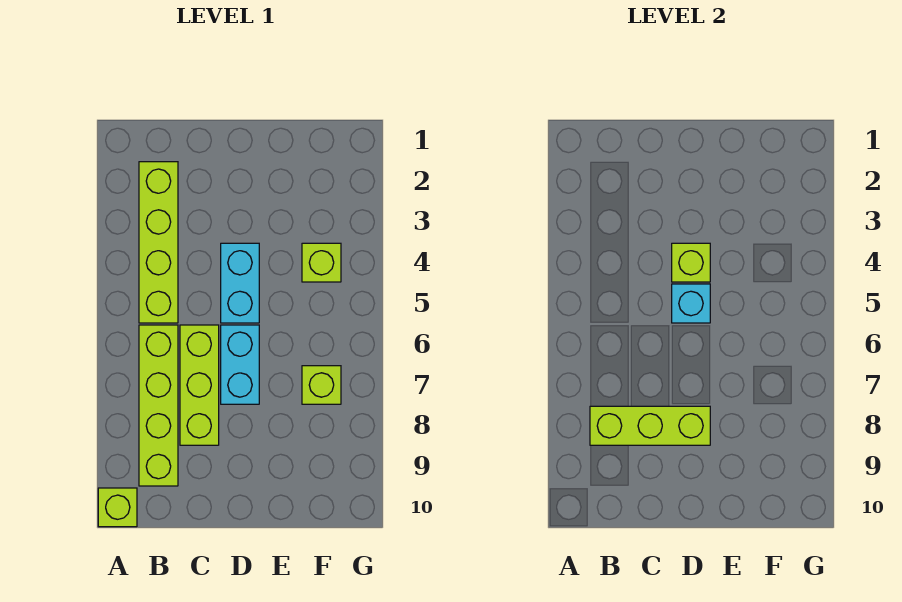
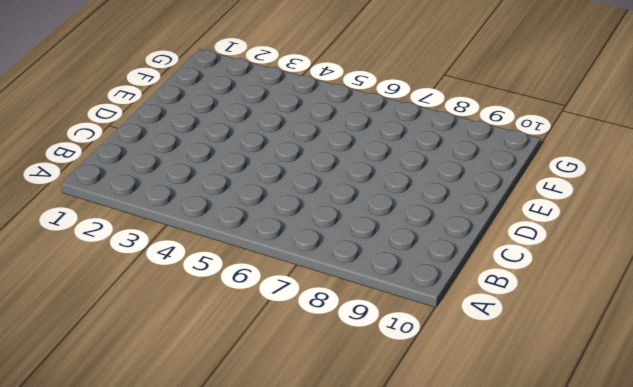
none -> lime 1x1 brick [98,488,137,527]
none -> lime 1x4 brick [139,162,178,323]

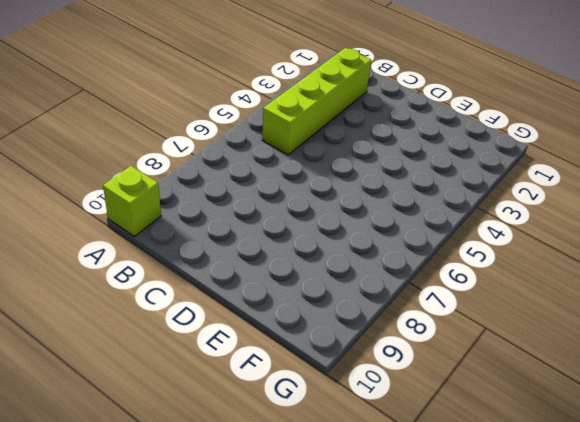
none -> lime 1x4 brick [139,325,178,486]
none -> lime 1x3 brick [180,325,219,445]

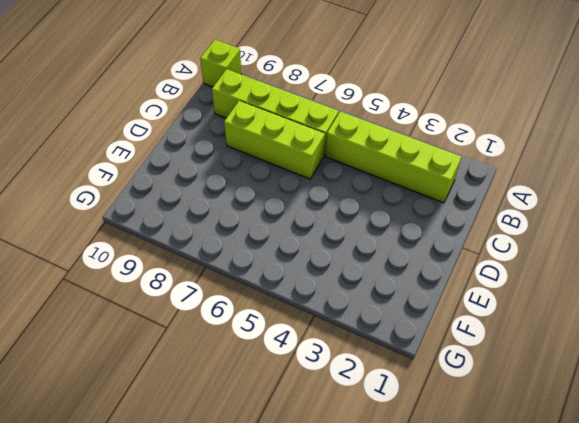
none -> cyan 1x2 brick [221,243,259,323]
none -> cyan 1x2 brick [221,325,259,404]

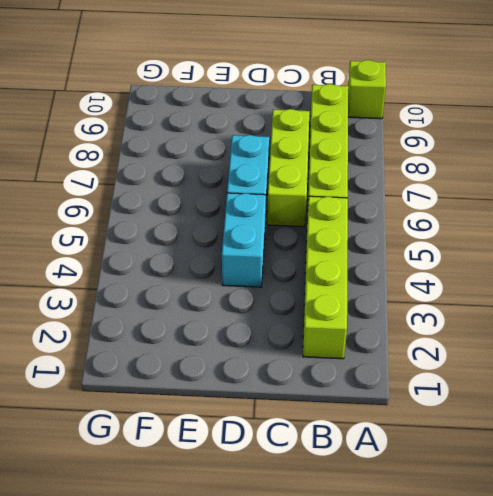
none -> lime 1x1 brick [302,243,341,282]
none -> lime 1x1 brick [302,366,341,404]

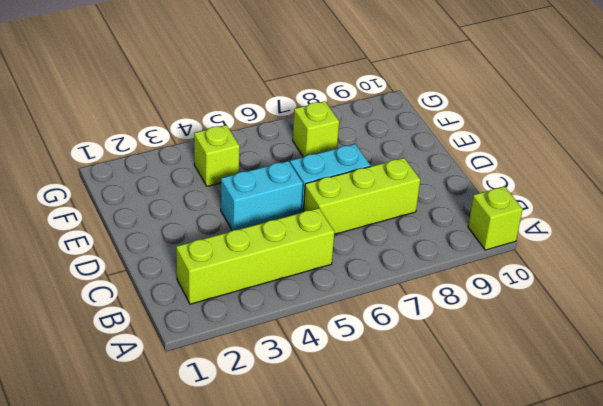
none -> lime 1x4 brick [139,325,178,486]
none -> lime 1x3 brick [590,406,710,445]

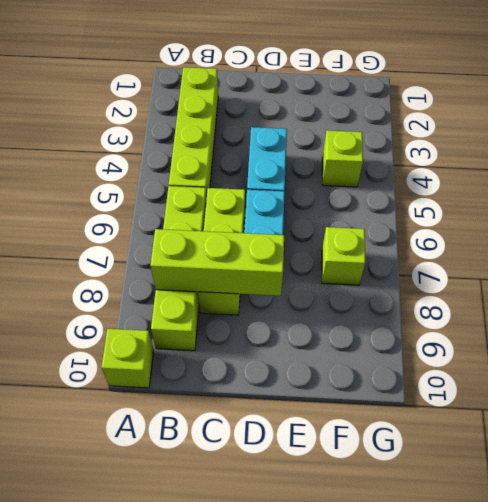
none -> lime 1x1 brick [672,243,710,282]
none -> cyan 1x1 brick [672,284,710,323]

